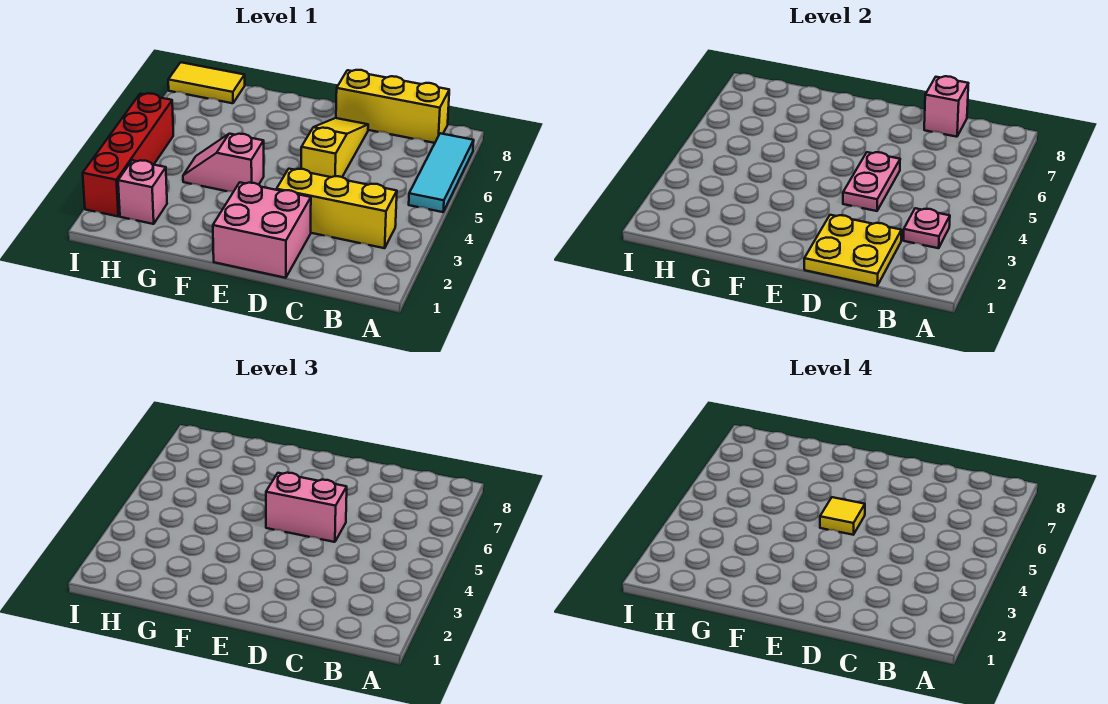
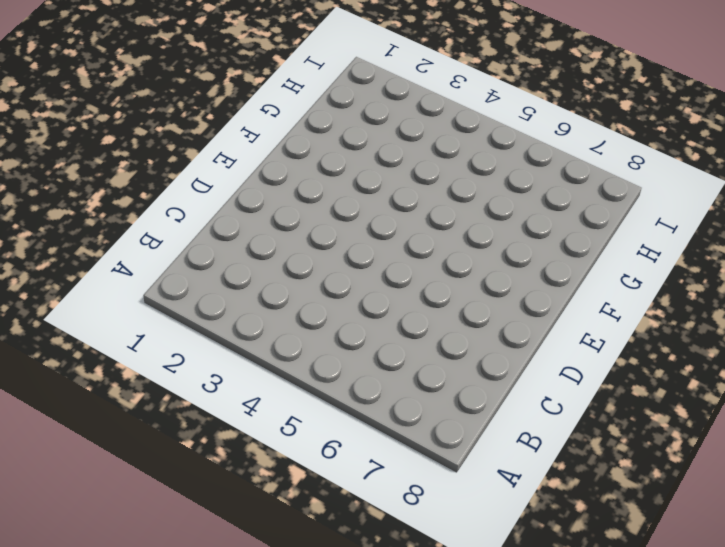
none -> cyan 1x3 tile [409,133,474,212]
none -> yellow 1x3 brick [277,169,397,248]
none -> yellow 1x3 brick [336,70,449,143]

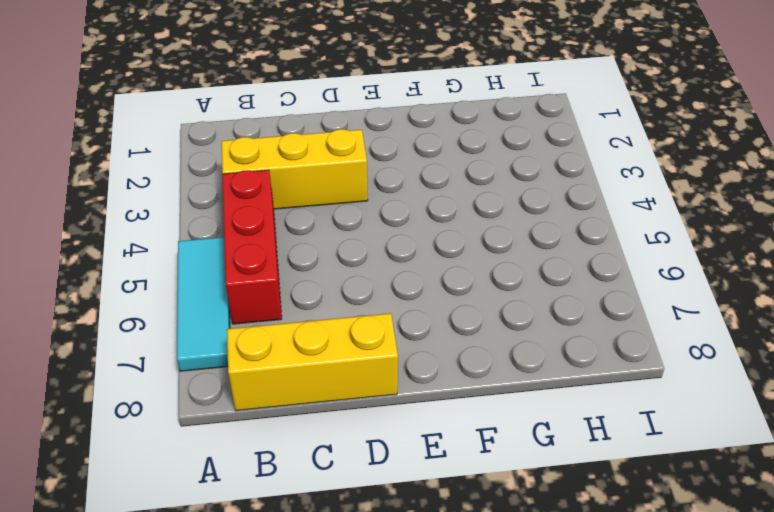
red 1x3 brick [222,170,282,324] -> none
none -> pink 2x2 brick [213,182,311,278]
none -> yellow 1x3 slope [301,118,368,177]
none -> pink 1x2 slope [183,134,264,192]

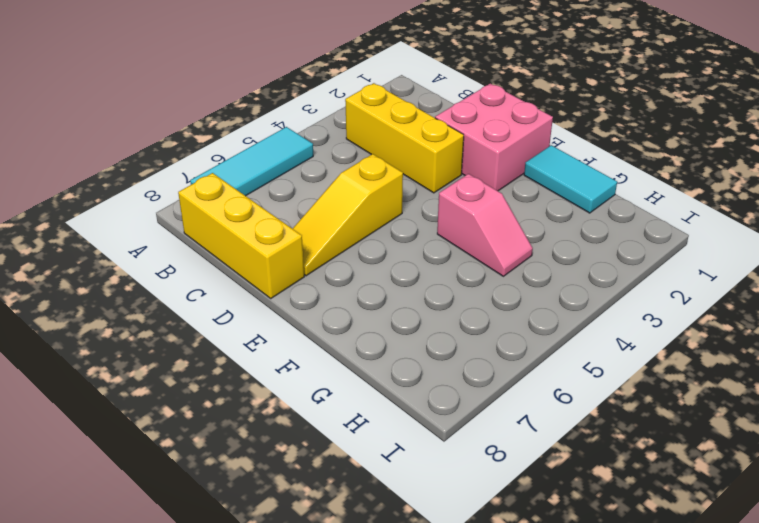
cyan 1x2 tile [524,145,617,213] -> none
none -> pink 1x1 brick [118,160,167,224]
none -> yellow 1x2 tile [168,62,245,103]
none -> red 1x4 brick [83,93,173,216]

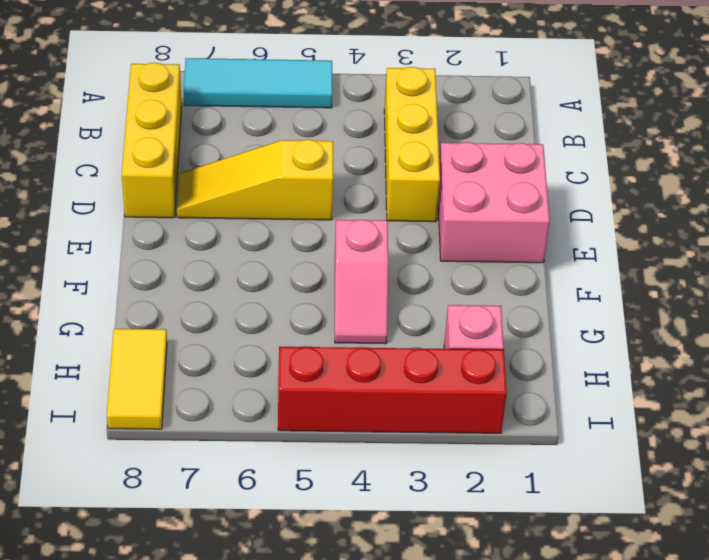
none -> pink 1x1 plate [904,208,950,248]
none -> yellow 2x2 plate [804,215,901,286]
none -> pink 1x1 brick [924,76,968,137]

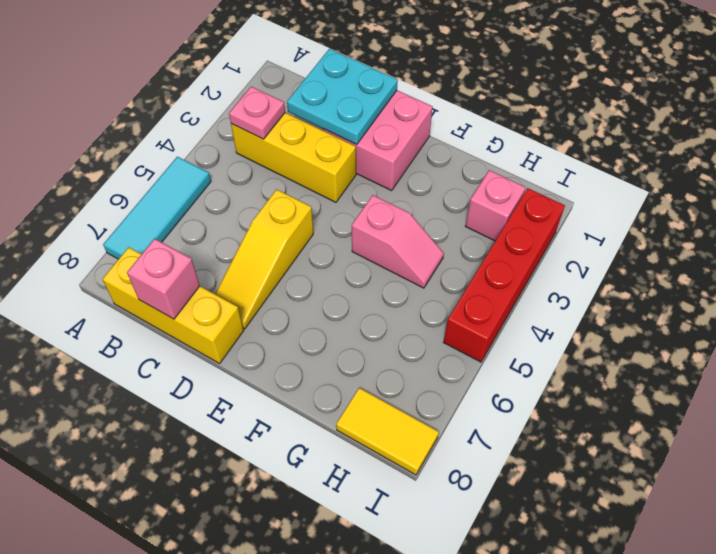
cyan 2x2 plate [287,49,398,144] -> yellow 2x2 plate [804,215,901,286]
none -> pink 1x2 plate [843,152,900,211]
none -> pink 1x2 brick [266,473,347,542]
none -> yellow 1x1 tile [820,497,865,535]

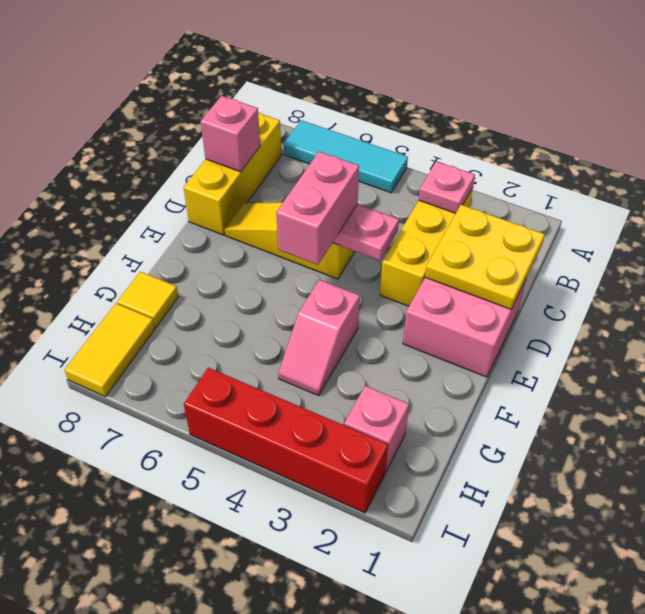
yellow 1x1 tile [117,272,178,327] -> yellow 1x1 tile moved to [820,497,865,535]

